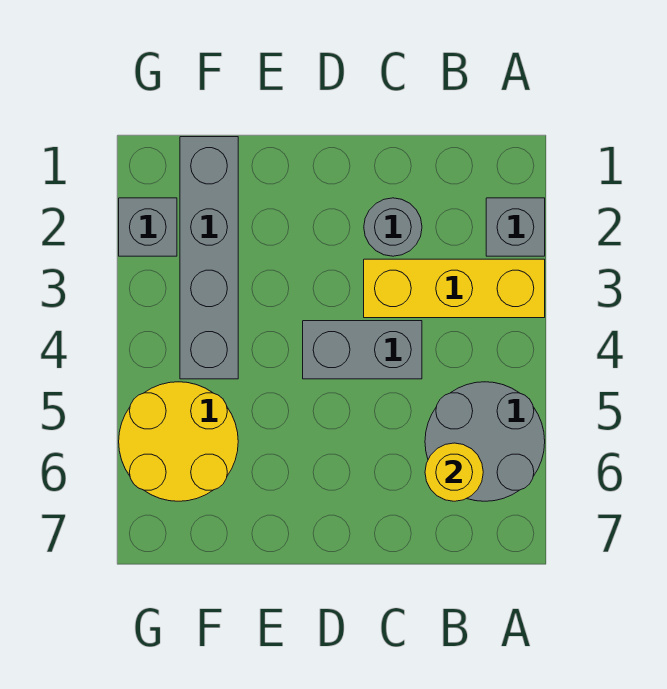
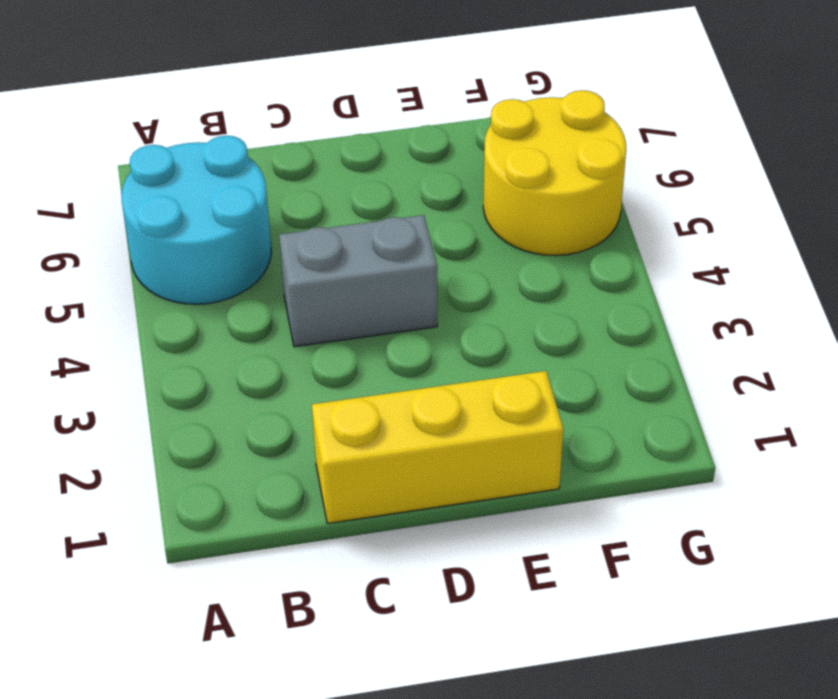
cyan 2x2 round brick [121,136,271,304] -> grey 2x2 round brick [425,382,545,501]
yellow 1x3 brick [312,371,563,523] -> yellow 1x3 brick moved to [364,259,545,318]
none -> grey 1x1 brick [486,198,545,256]
none -> grey 1x1 round brick [364,198,422,256]

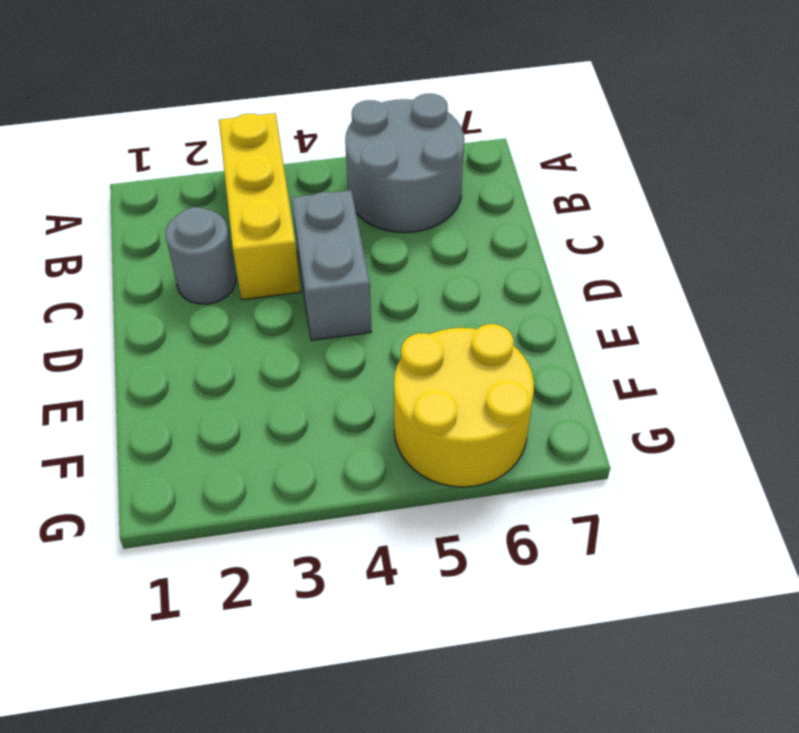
none -> grey 1x1 brick [486,198,545,256]
none -> grey 1x4 brick [180,137,238,379]

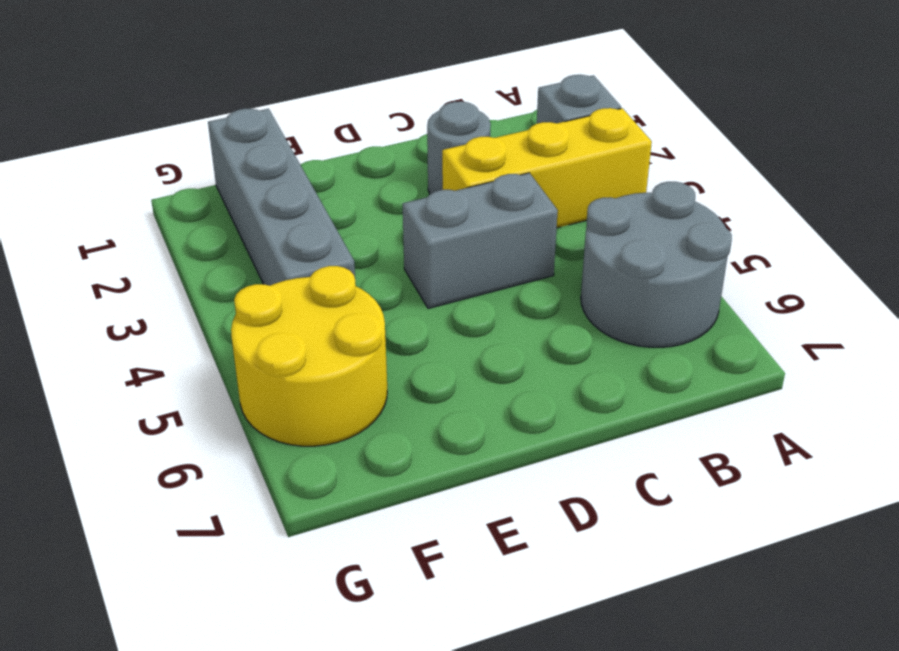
none -> grey 1x1 brick [119,198,177,256]
none -> yellow 1x1 round brick [425,443,483,501]

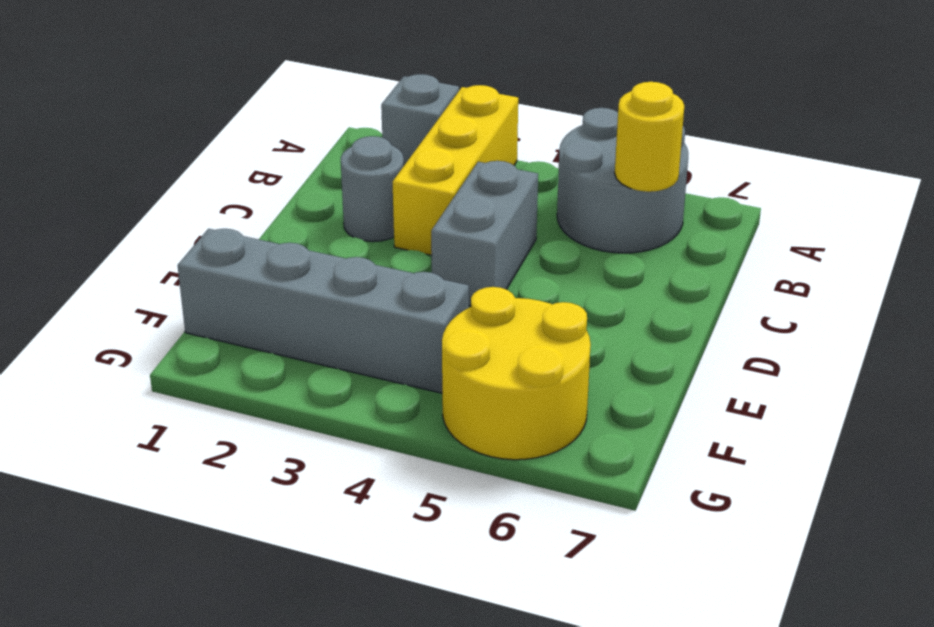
none -> grey 1x1 brick [119,198,177,256]

